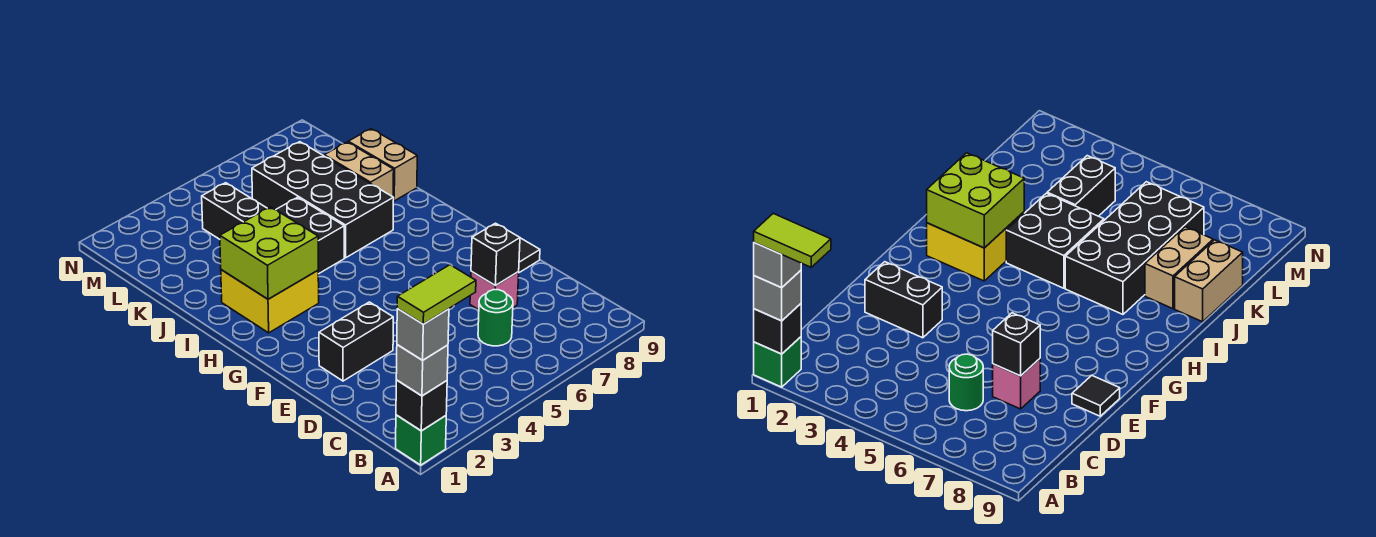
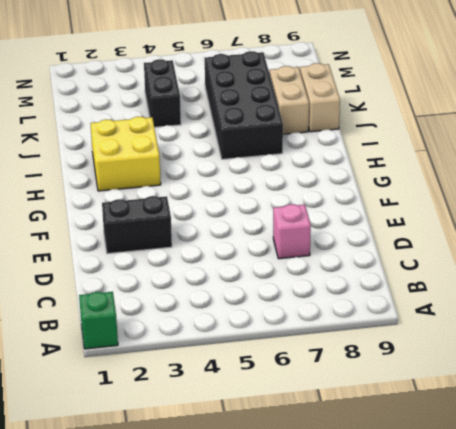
none -> green 1x1 round brick [478,290,513,346]
none -> black 1x1 tile [518,238,540,273]
none -> black 2x2 brick [276,197,344,274]

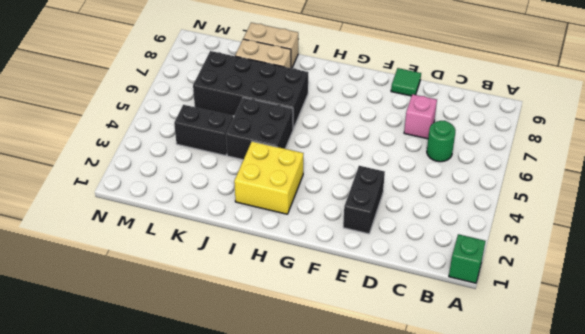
green 1x1 tile [391,68,421,96] -> black 1x1 tile [518,238,540,273]
none -> black 1x1 brick [396,380,447,431]
none -> black 1x1 brick [471,223,520,286]
none -> lime 2x2 brick [220,207,318,299]

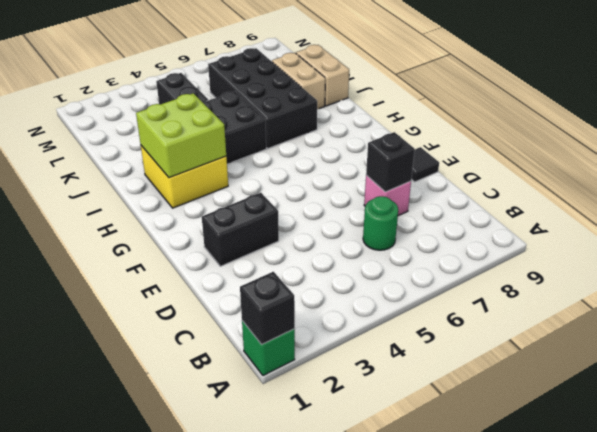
none -> grey 1x1 brick [396,345,448,396]
none -> grey 1x1 brick [397,309,449,360]
none -> lime 1x2 tile [397,265,476,324]

